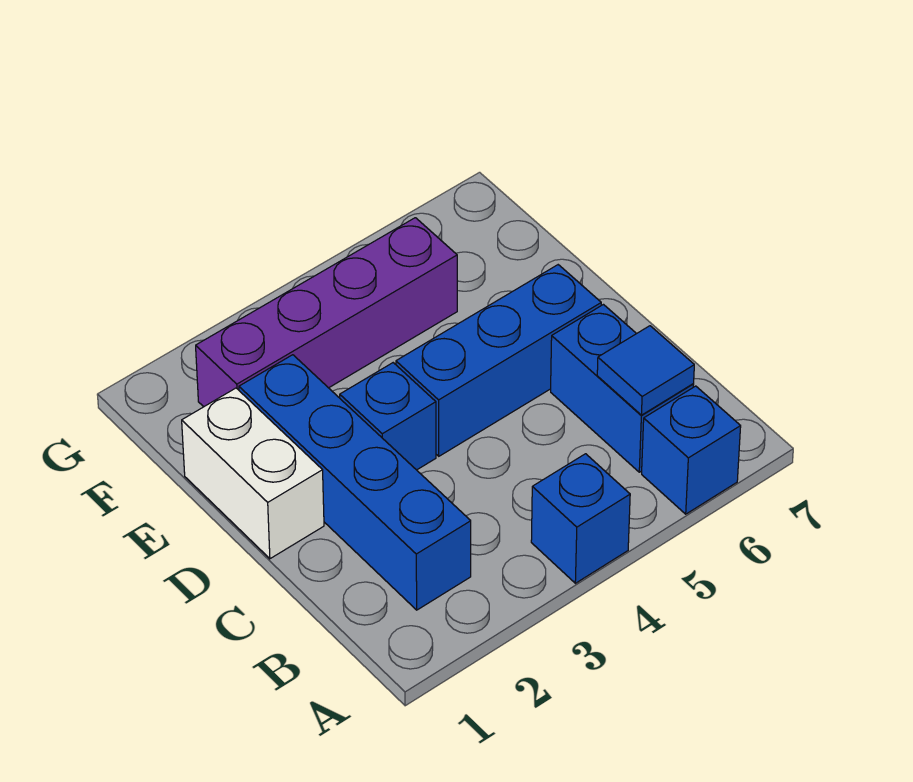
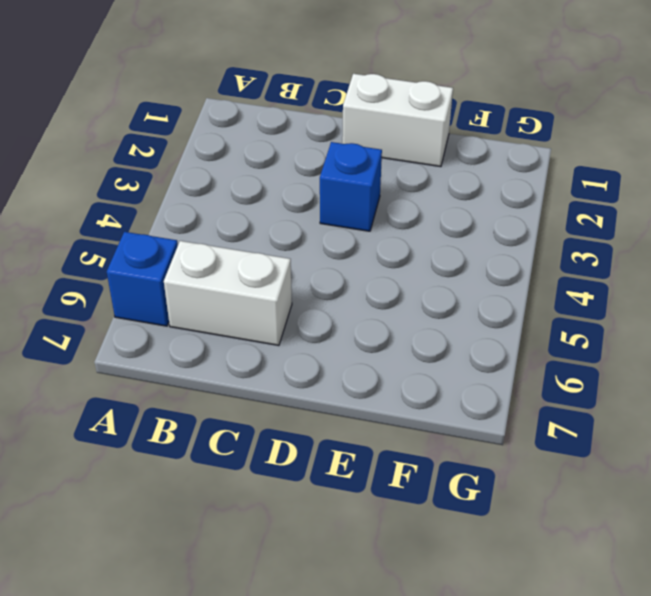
white 1x2 brick [164,241,292,345] -> blue 1x2 brick [551,305,694,472]
none -> blue 1x1 brick [531,454,630,583]
none -> blue 1x4 brick [239,355,471,610]

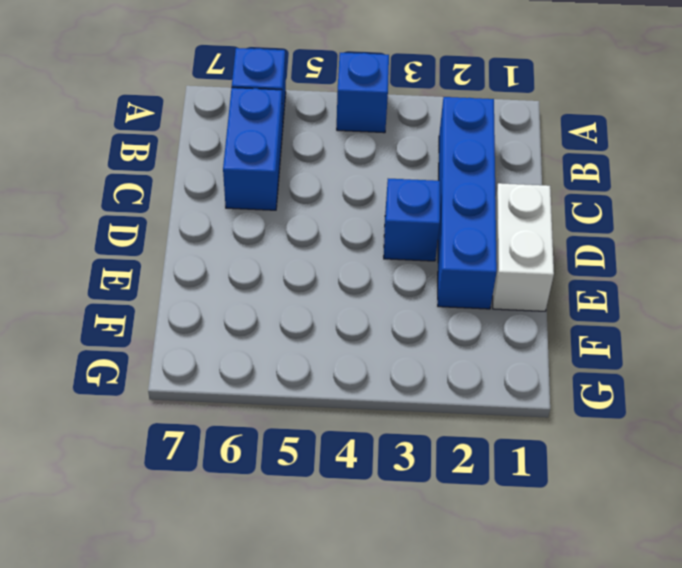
none -> blue 1x3 brick [396,265,601,456]
none -> purple 1x4 brick [196,218,457,407]

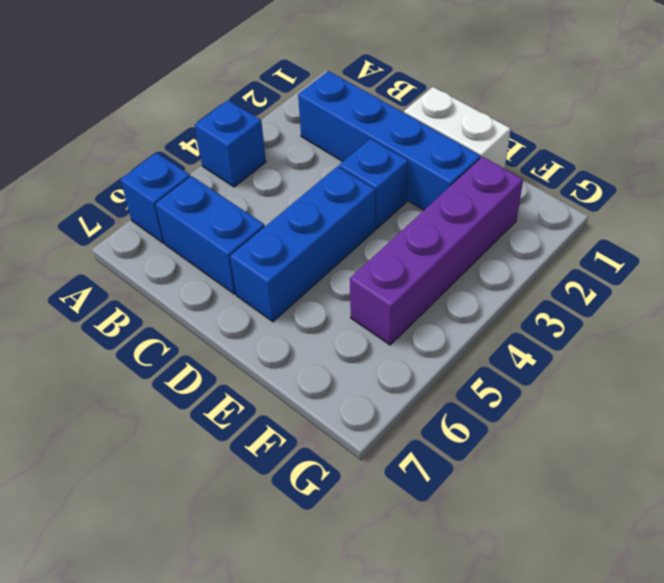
none -> blue 1x1 tile [597,326,694,415]

